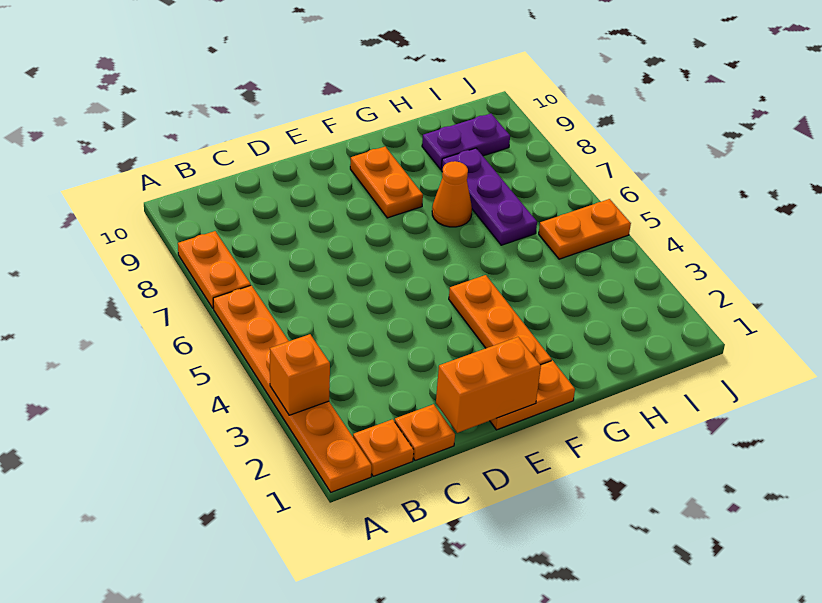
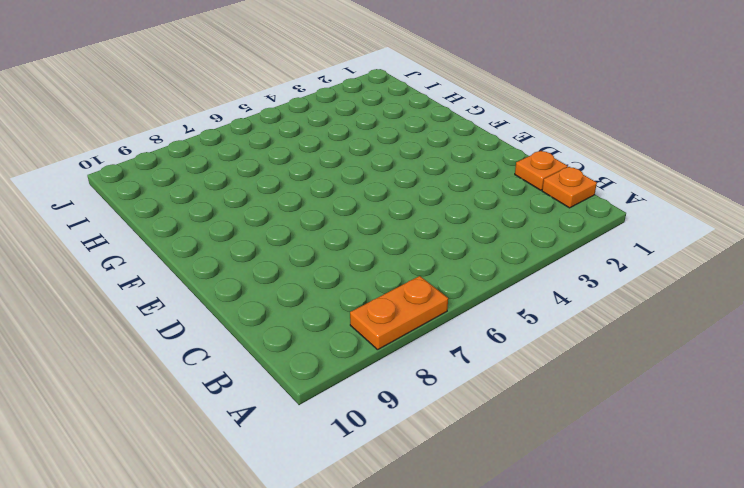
none -> orange 1x6 plate [213,285,372,492]
none -> orange 1x2 plate [490,360,575,430]
none -> orange 1x3 plate [449,275,552,365]

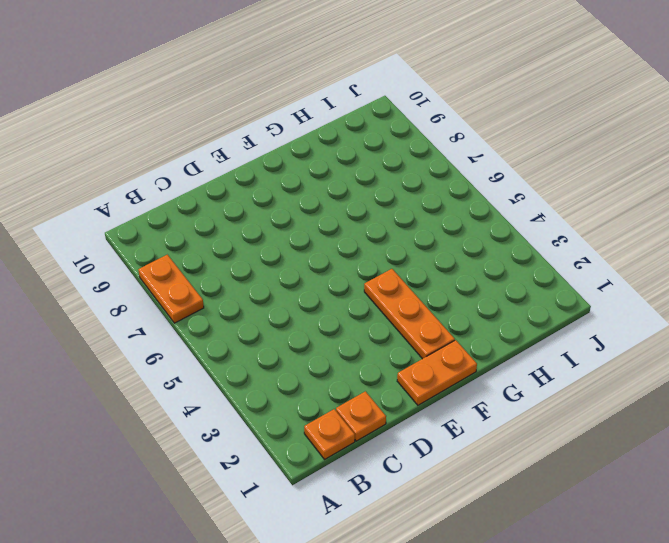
none -> orange 1x6 plate [213,285,372,492]
none -> orange 1x2 plate [350,147,423,218]
none -> orange 1x1 cone [432,161,472,227]

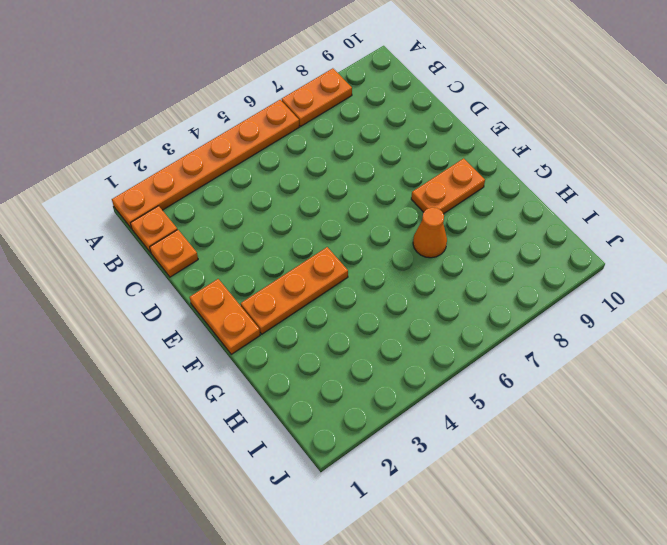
none -> purple 1x3 plate [441,148,537,245]
none -> purple 1x2 plate [422,114,510,169]
none -> orange 1x2 plate [539,199,631,259]

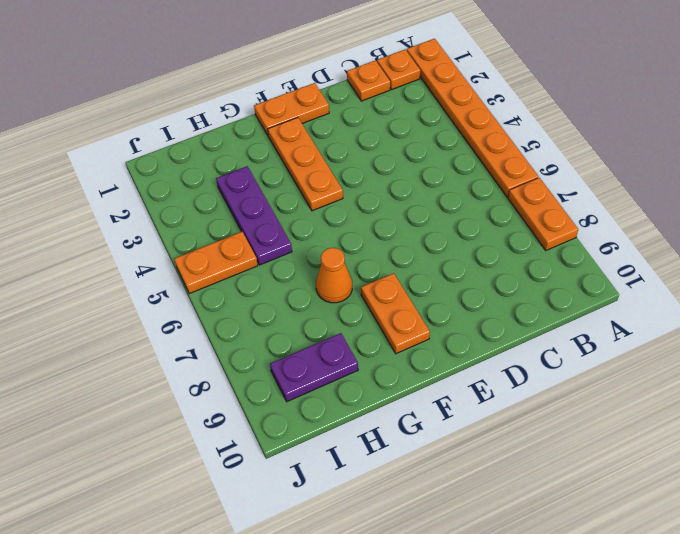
purple 1x3 plate [216,166,292,265] -> purple 1x3 plate moved to [441,148,537,245]
none -> orange 1x1 brick [270,334,330,415]
none -> orange 1x2 brick [436,337,541,433]

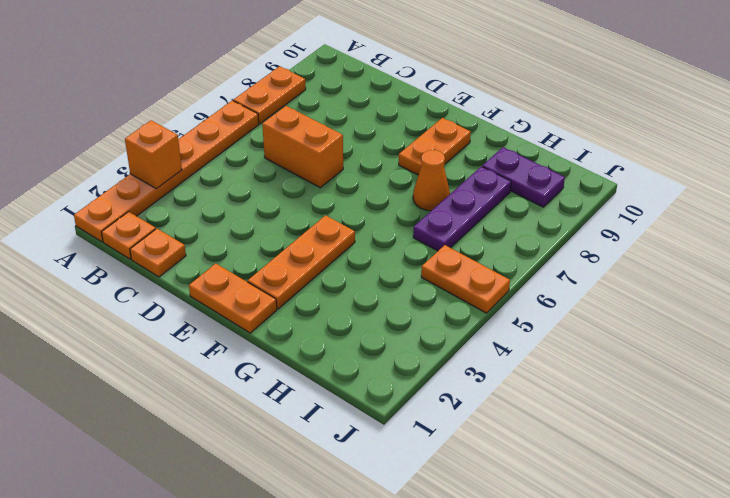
orange 1x2 brick [262,106,343,188] -> orange 1x2 brick moved to [436,337,541,433]

